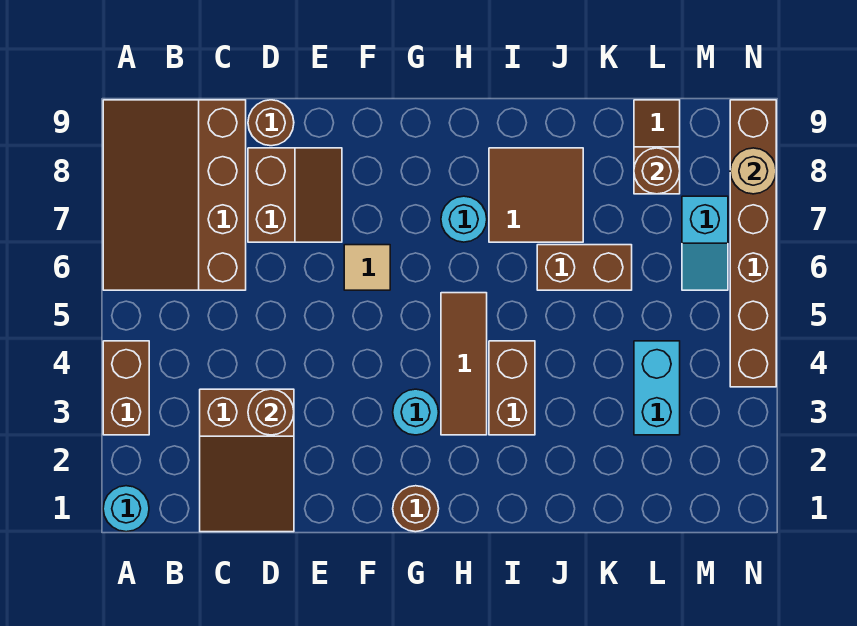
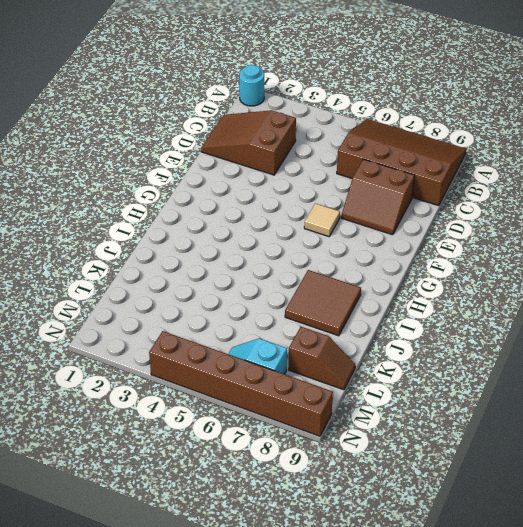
none -> brown 1x2 brick [103,341,149,435]
none -> brown 1x1 round brick [248,100,294,146]
none -> brown 1x1 round brick [393,486,439,532]

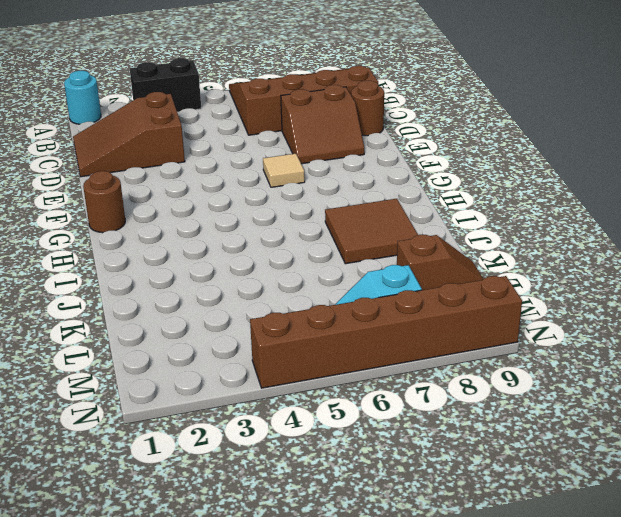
black 1x2 brick [130,58,201,112] -> brown 1x2 brick [103,341,149,435]
none -> cyan 1x1 round brick [393,389,439,435]
none -> brown 1x3 tile [441,293,487,435]
none -> cyan 1x1 round brick [441,196,487,242]

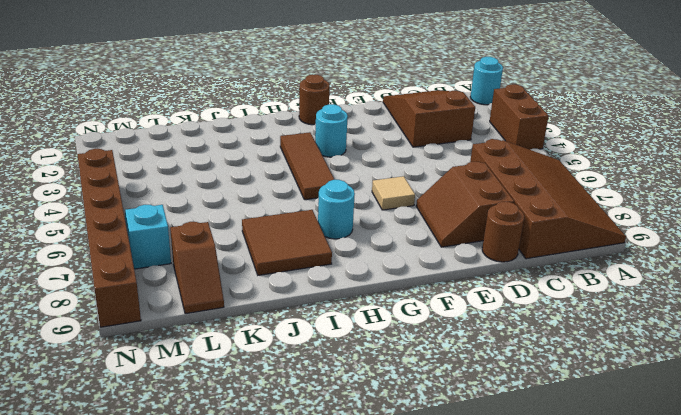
none -> brown 1x2 brick [489,341,535,435]
none -> brown 1x2 brick [537,245,632,290]
none -> cyan 1x2 brick [634,341,680,435]

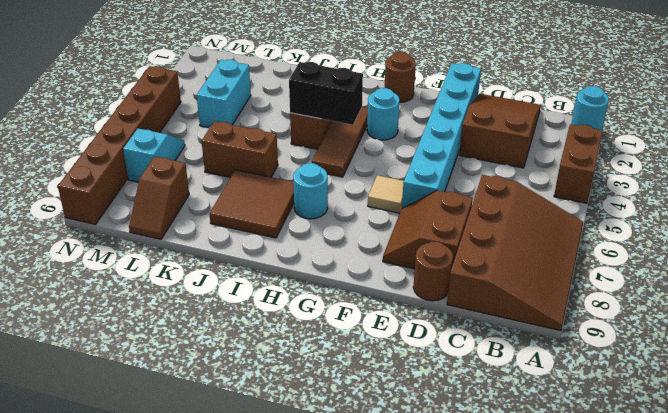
cyan 1x6 brick [402,63,481,208] -> none
black 1x2 brick [289,62,363,125] -> none
none -> brown 1x1 round brick [248,389,294,435]
none -> brown 1x1 round brick [634,148,680,194]
none -> tan 1x1 round brick [730,148,776,194]

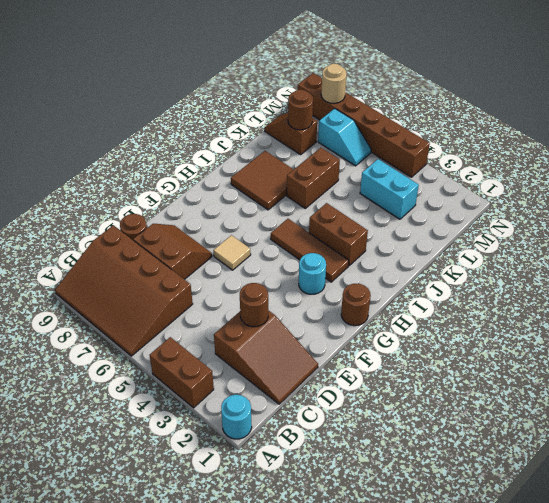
none -> cyan 1x1 round brick [441,196,487,242]

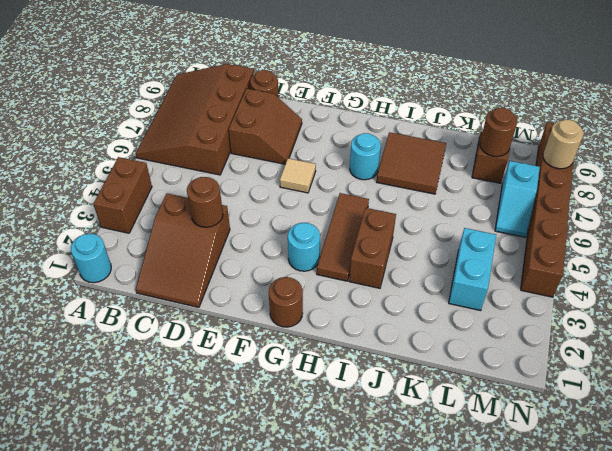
none -> brown 1x2 brick [537,245,632,290]

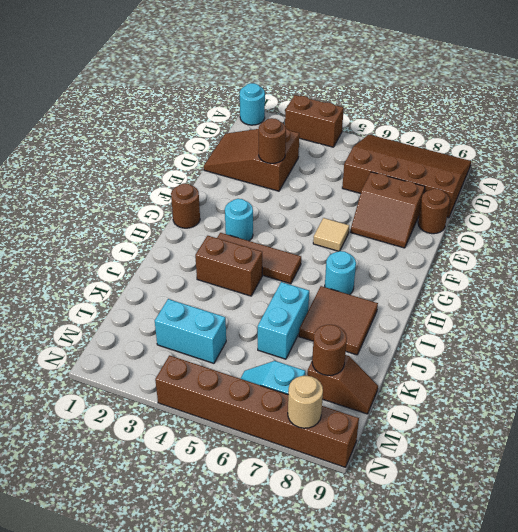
cyan 1x2 brick [258,282,309,359] -> brown 1x2 brick [537,245,632,290]

